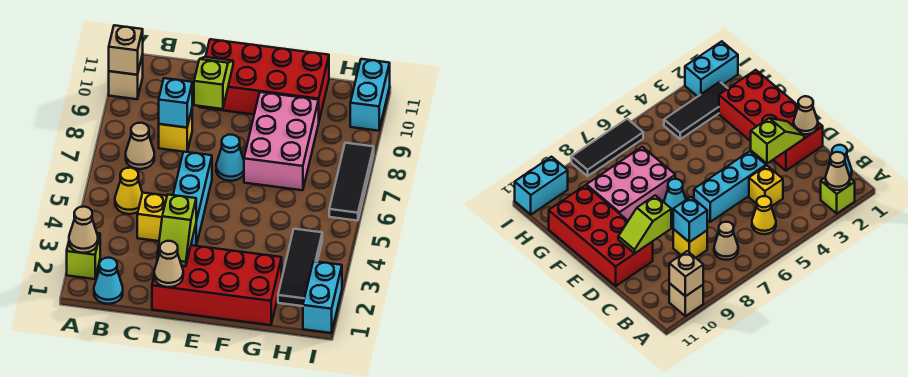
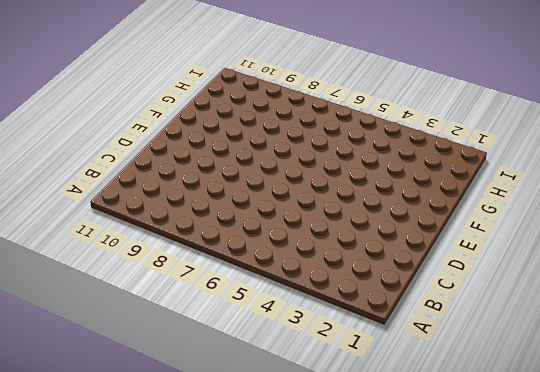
none -> lime 1x1 brick [67,233,100,279]
none -> tan 1x1 brick [109,54,143,99]
none -> cyan 1x1 cone [94,258,123,304]

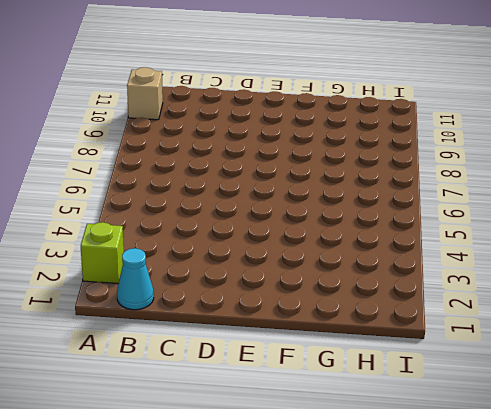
none -> yellow 1x1 cone [115,168,142,214]
none -> tan 1x1 cone [126,123,154,169]
none -> yellow 1x1 brick [137,193,167,241]

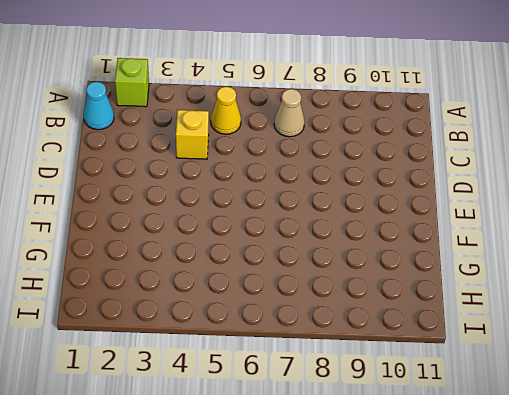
none -> tan 1x1 brick [109,54,143,99]
none -> yellow 1x1 brick [159,110,192,152]
none -> red 2x4 brick [152,245,282,325]

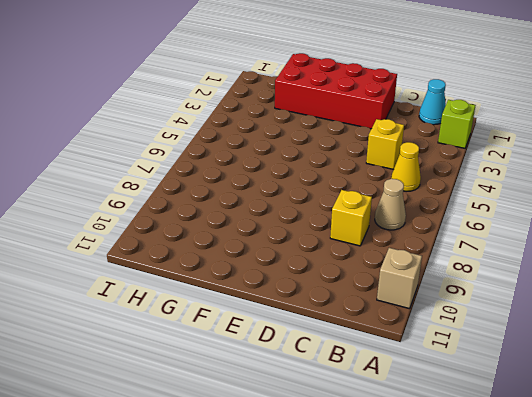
none -> cyan 1x3 brick [173,152,212,246]
none -> red 2x4 brick [199,39,329,120]
none -> cyan 1x1 cone [216,135,244,181]

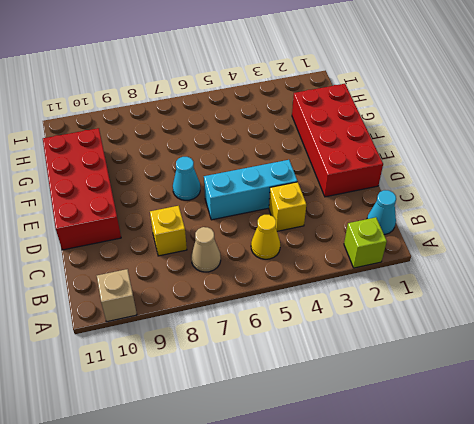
none -> pink 2x3 brick [244,92,319,190]
none -> black 1x3 tile [278,229,322,306]
none -> cyan 1x2 brick [303,261,342,333]

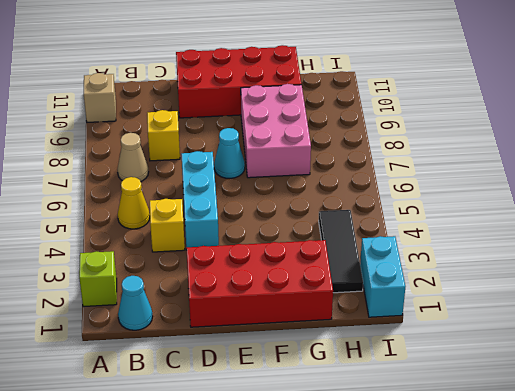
none -> black 1x3 tile [329,143,374,221]
none -> cyan 1x2 brick [350,59,390,131]
none -> tan 1x1 cone [69,207,98,253]

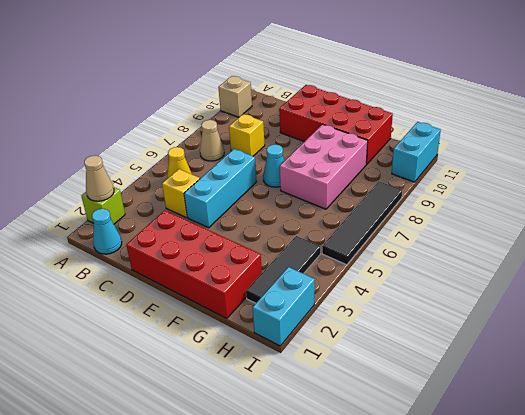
black 1x4 tile [322,181,402,265] -> black 1x3 tile [329,143,374,221]
none -> tan 1x1 brick [109,25,143,75]
none -> cyan 1x1 brick [159,78,192,128]
none -> tan 1x1 cone [154,241,183,287]

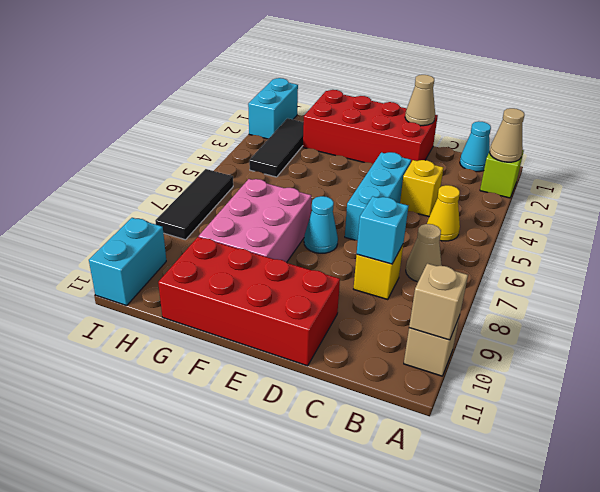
none -> lime 1x2 slope [157,195,196,266]
none -> lime 1x2 slope [194,57,233,109]

